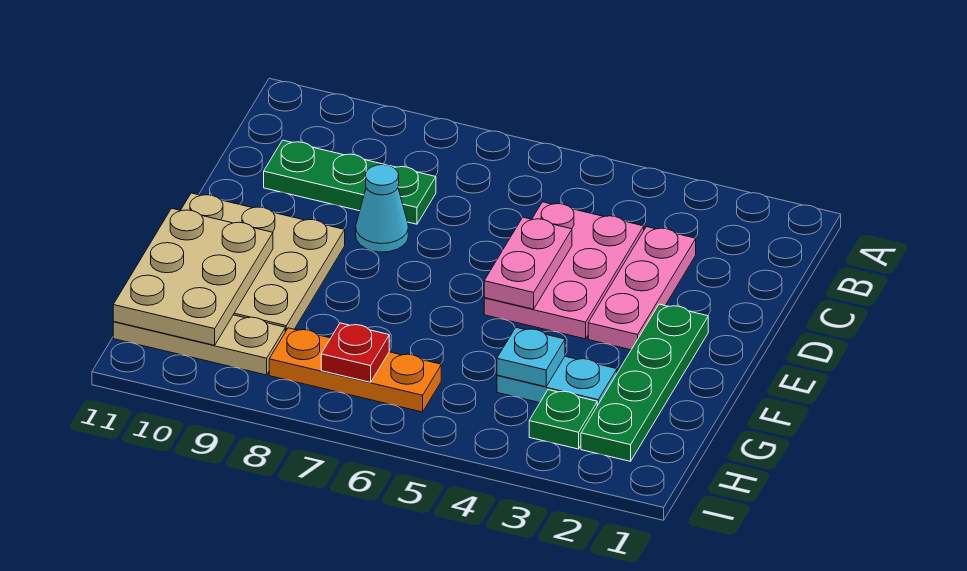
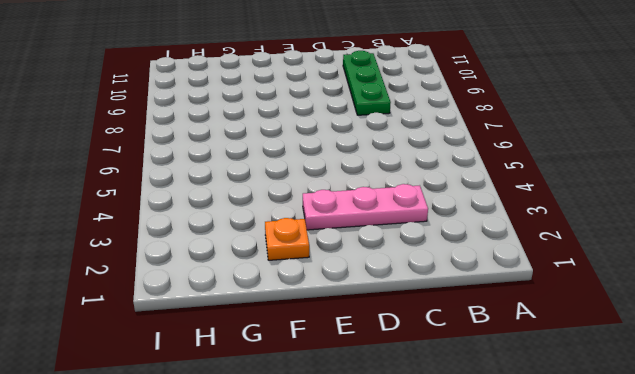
orange 1x1 plate [265,218,309,260] -> green 1x4 plate [581,304,708,461]
none -> pink 2x3 plate [484,202,644,339]
none -> cyan 1x1 cone [356,165,408,252]
none -> tan 3x3 plate [181,193,345,332]

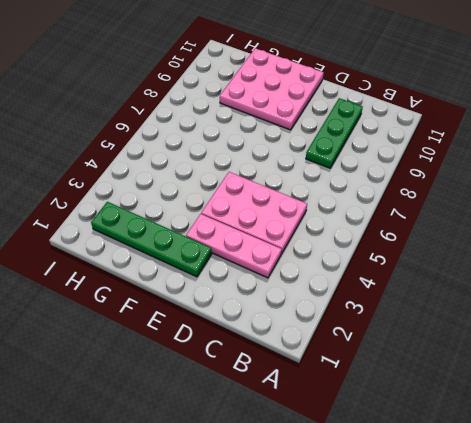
pink 3x3 plate [220,48,324,130] -> tan 3x3 plate [181,193,345,332]
none -> cyan 1x1 cone [356,165,408,252]
none -> cyan 1x2 plate [497,356,617,406]
none -> green 1x1 plate [529,390,597,449]

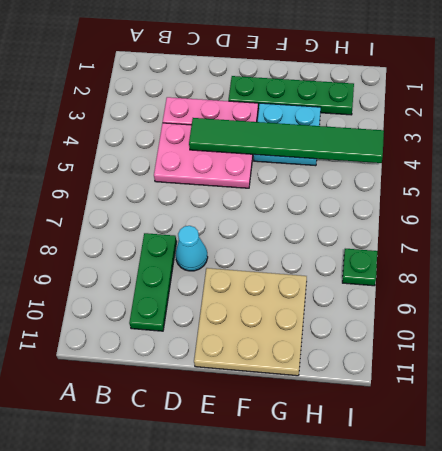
green 1x6 tile [189,118,384,163] -> cyan 1x1 plate [497,328,565,387]
cyan 2x2 plate [254,103,321,166] -> cyan 1x2 plate [497,356,617,406]
green 1x1 plate [342,249,377,286] -> green 1x1 plate moved to [529,390,597,449]
none -> orange 1x3 plate [269,328,441,412]
none -> tan 1x3 plate [113,315,285,375]
none -> pink 1x2 plate [484,217,572,309]

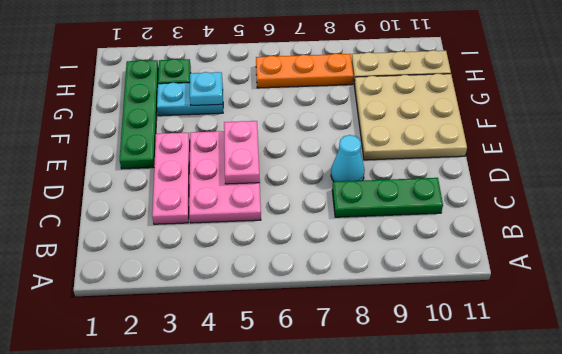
none -> tan 2x3 plate [113,208,273,345]
none -> red 1x1 plate [321,323,389,382]

